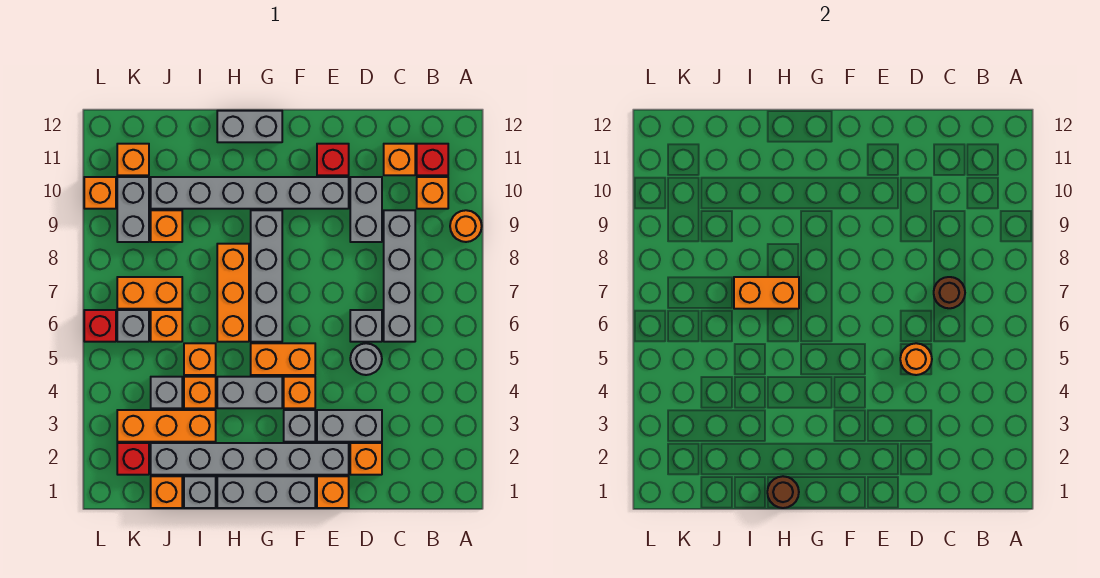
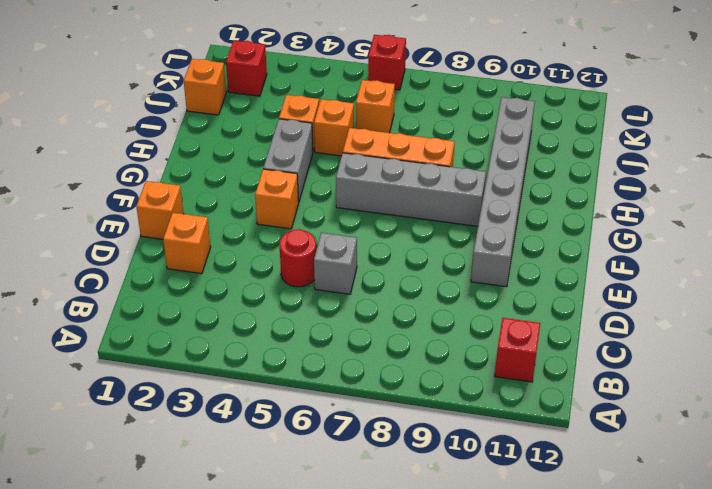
red 1x1 round brick [280,229,316,287] -> grey 1x1 round brick [350,343,382,375]
none -> orange 1x1 round brick [450,210,482,242]
none -> orange 1x1 brick [417,177,448,209]
none -> grey 1x4 brick [384,210,415,342]
none -> orange 1x1 brick [384,144,415,175]

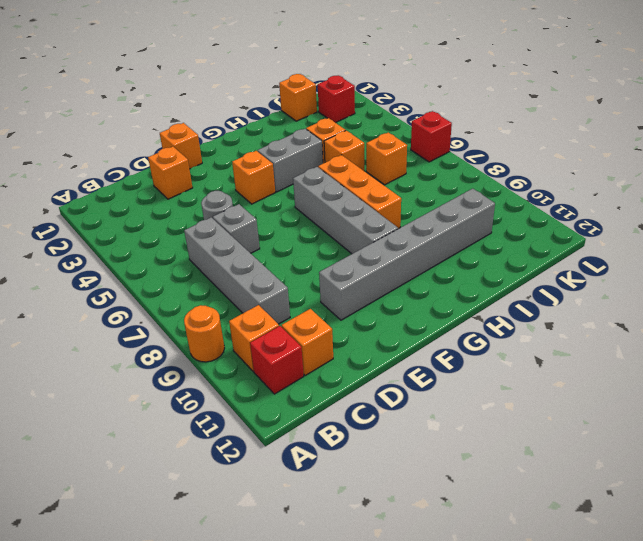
none -> grey 1x2 brick [317,410,382,442]
none -> grey 1x2 brick [350,177,382,242]
none -> grey 1x6 brick [151,443,349,475]
none -> red 1x1 brick [317,144,349,175]

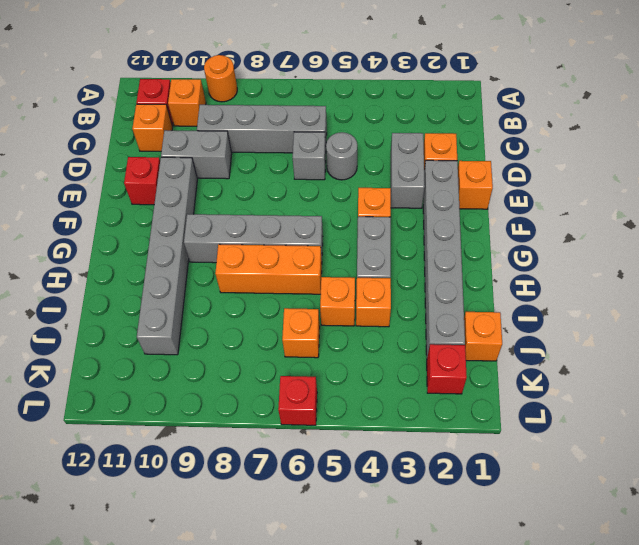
none -> grey 1x3 brick [217,476,315,508]
none -> grey 1x1 brick [284,410,315,442]
none -> orange 1x2 brick [251,343,315,375]
none -> grey 1x2 brick [217,111,282,142]

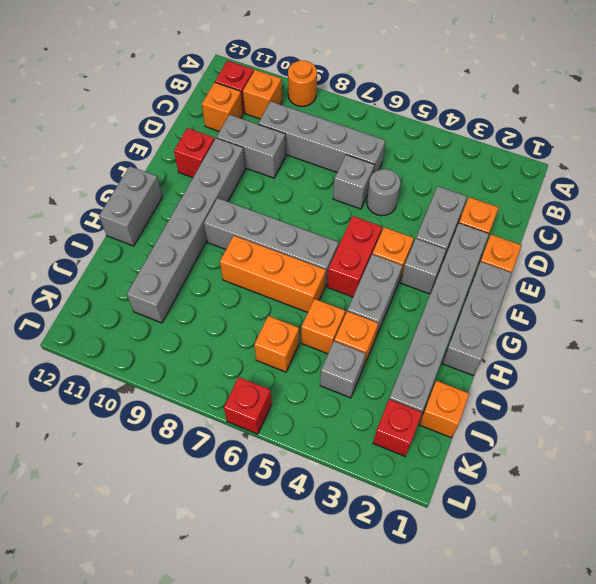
red 1x2 brick [327,216,382,297] -> orange 1x2 brick [251,343,315,375]
none -> grey 1x1 brick [184,476,216,508]
none -> orange 1x3 brick [117,410,216,442]
none -> orange 1x2 brick [117,277,182,309]
none -> orange 1x1 brick [151,210,182,242]

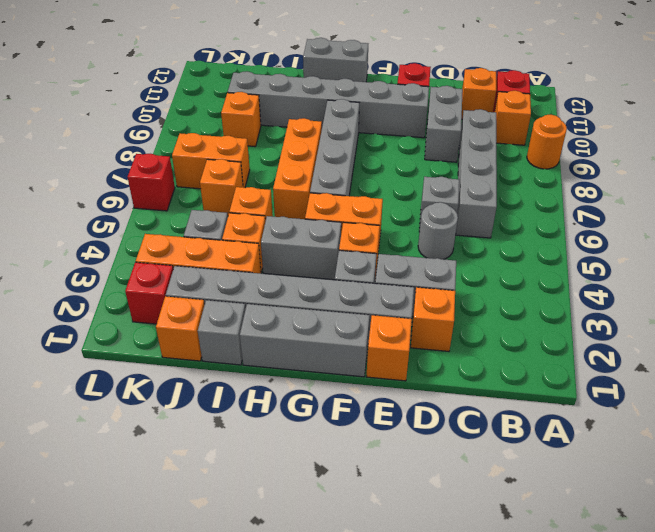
none -> grey 1x1 brick [117,310,149,342]
none -> grey 1x2 brick [117,177,149,242]
none -> orange 1x1 brick [117,144,149,175]
none -> orange 1x1 brick [84,177,116,209]

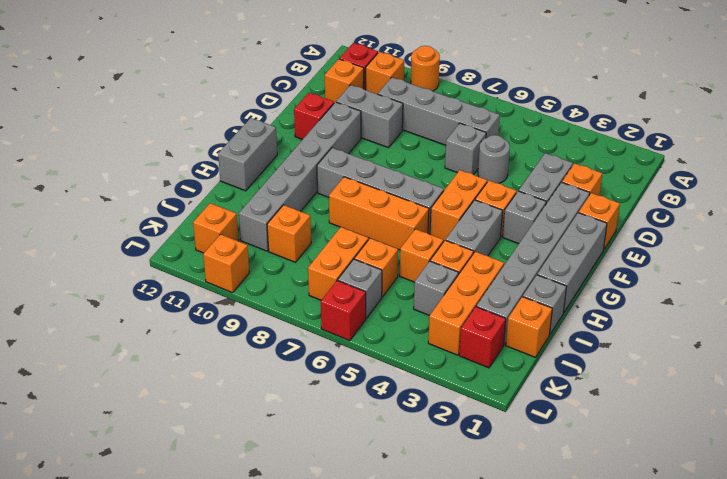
none -> grey 1x2 brick [117,177,149,242]
none -> brown 1x1 round brick [934,277,965,308]
none -> orange 1x1 round brick [900,343,932,375]
none -> brown 1x1 round brick [767,476,799,508]

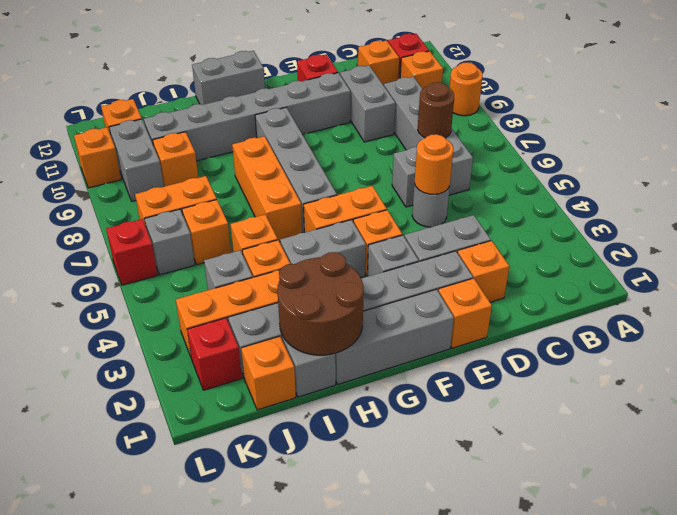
brown 2x2 round brick [277,252,364,355] -> brown 1x1 round brick [767,476,799,508]
none -> orange 1x2 brick [734,277,799,309]

